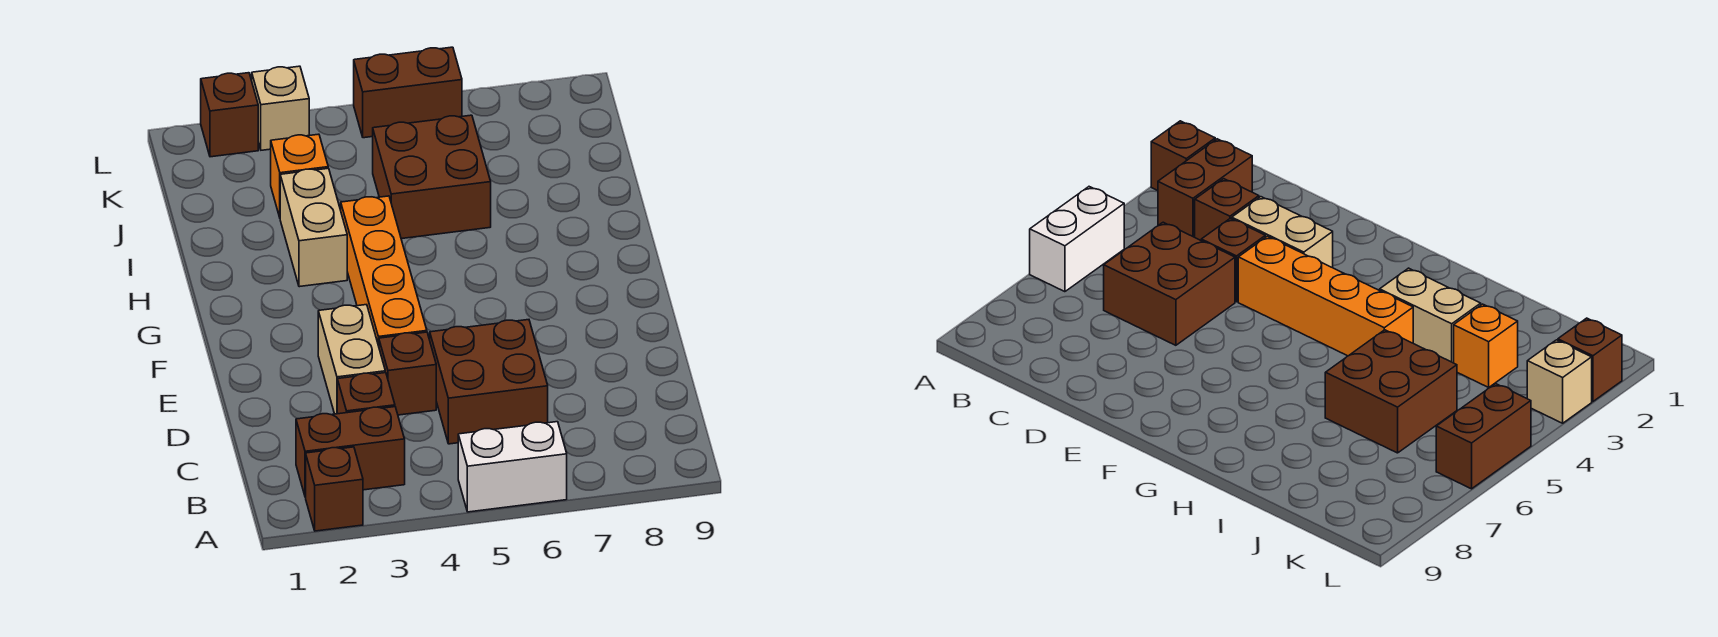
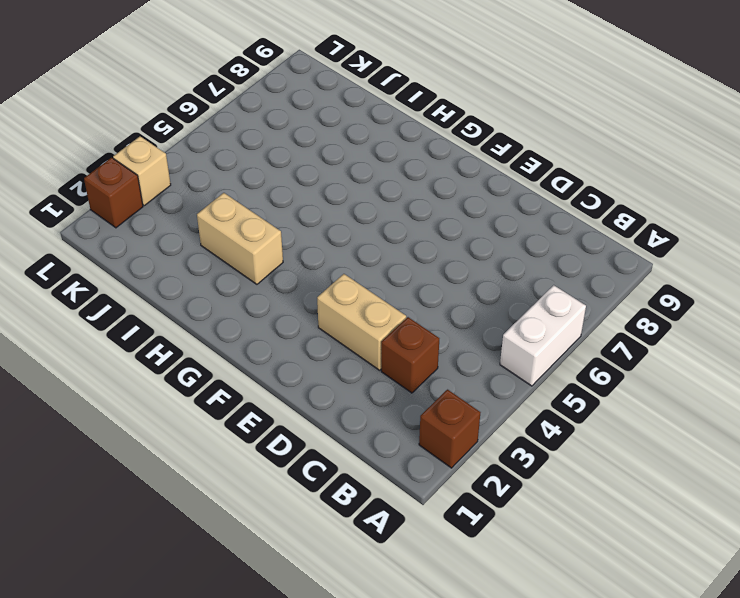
none -> brown 1x2 brick [296,407,405,497]
none -> brown 2x2 brick [430,320,548,444]
none -> brown 1x1 brick [379,332,436,415]

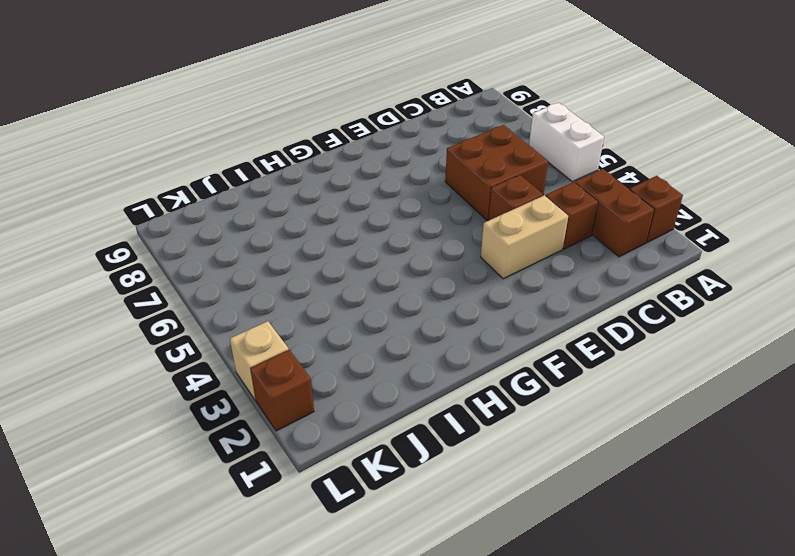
none -> orange 1x4 brick [341,196,427,346]
none -> tan 1x2 brick [280,168,347,287]
none -> brown 2x2 brick [373,115,491,239]

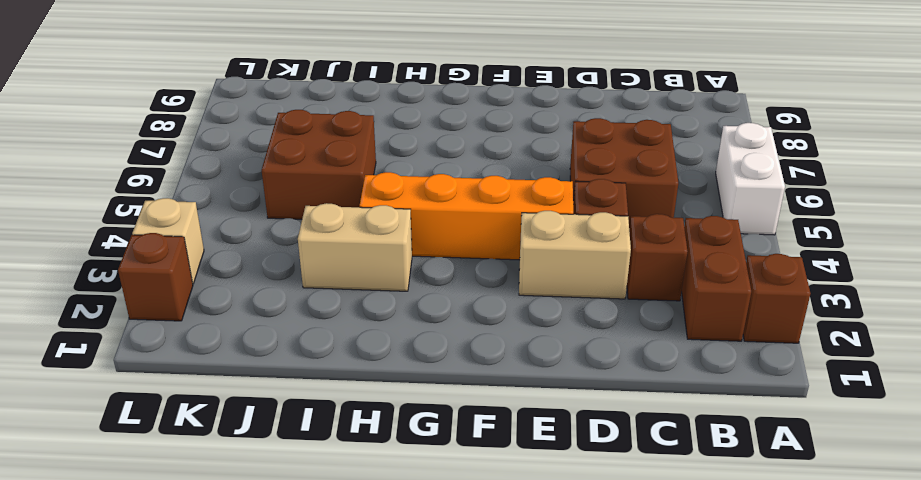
none -> orange 1x1 brick [271,134,328,217]
none -> brown 1x2 brick [354,47,462,138]

